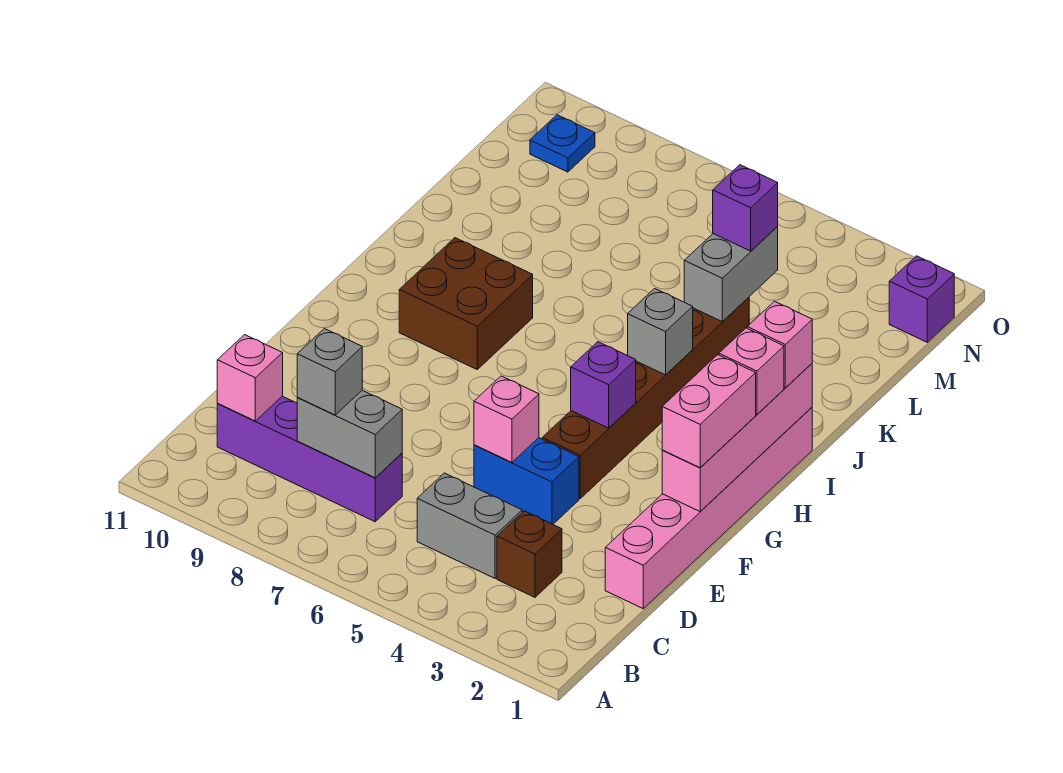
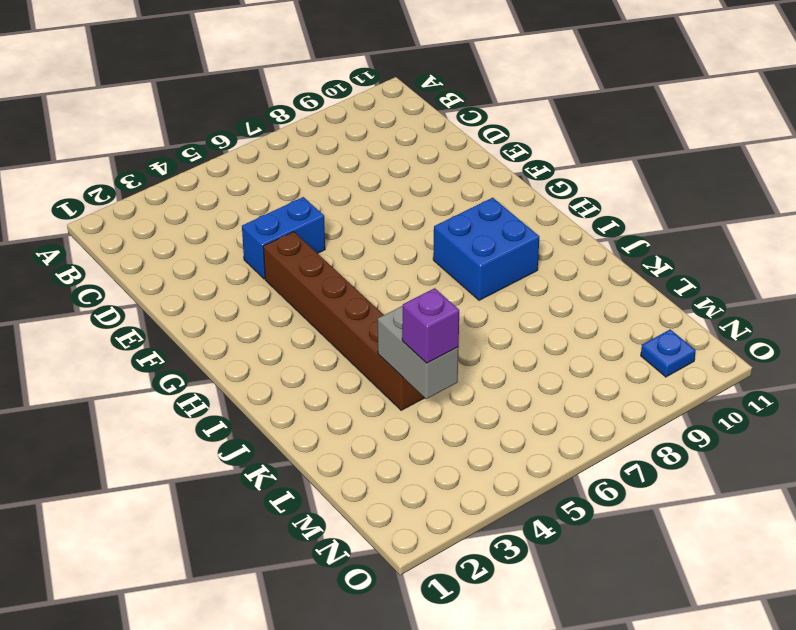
blue 2x2 brick [433,198,539,300] -> brown 2x2 brick [399,238,533,369]
none -> brown 1x1 brick [497,511,562,597]
none -> grey 1x2 brick [417,473,522,578]
none -> purple 1x4 brick [217,396,402,522]

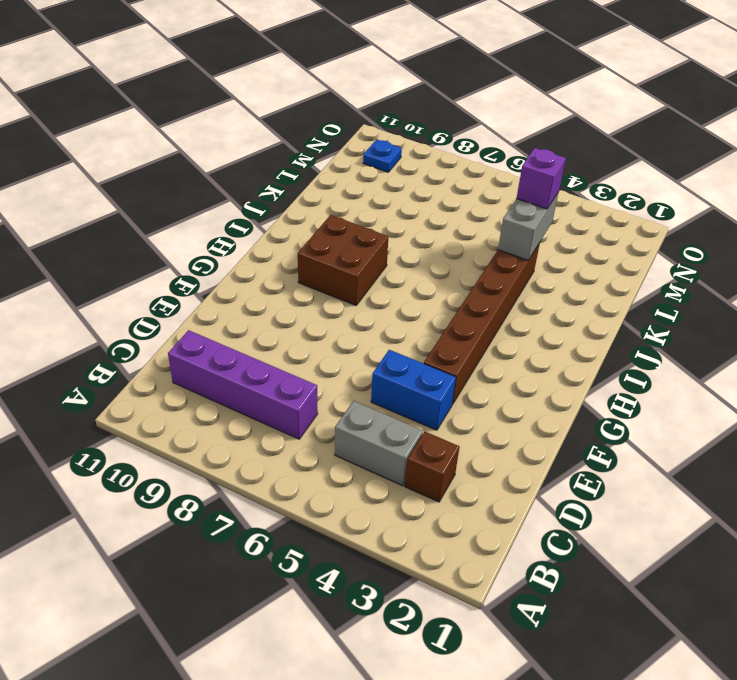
none -> pink 1x6 brick [605,407,812,608]
none -> purple 1x1 brick [889,256,954,342]
none -> grey 1x2 brick [297,390,402,478]

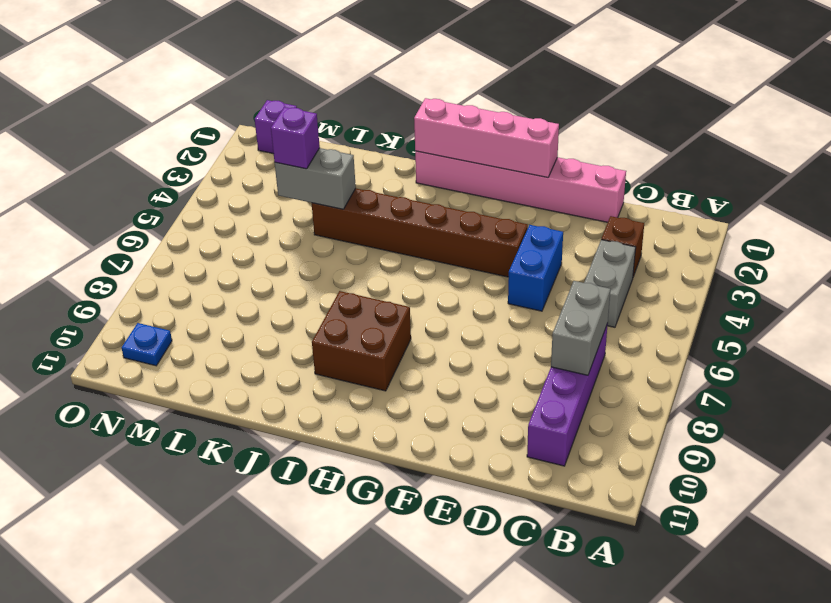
none -> pink 1x1 brick [217,335,283,421]
none -> pink 1x1 brick [474,376,539,462]
none -> purple 1x1 brick [571,342,636,428]

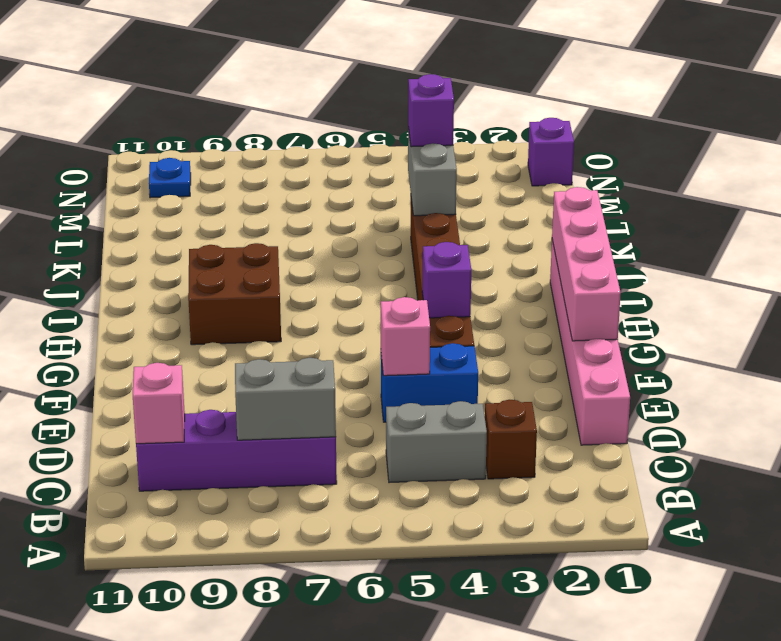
none -> grey 1x1 brick [628,288,693,375]
none -> grey 1x1 brick [297,329,362,415]
none -> pink 1x2 brick [662,355,756,468]

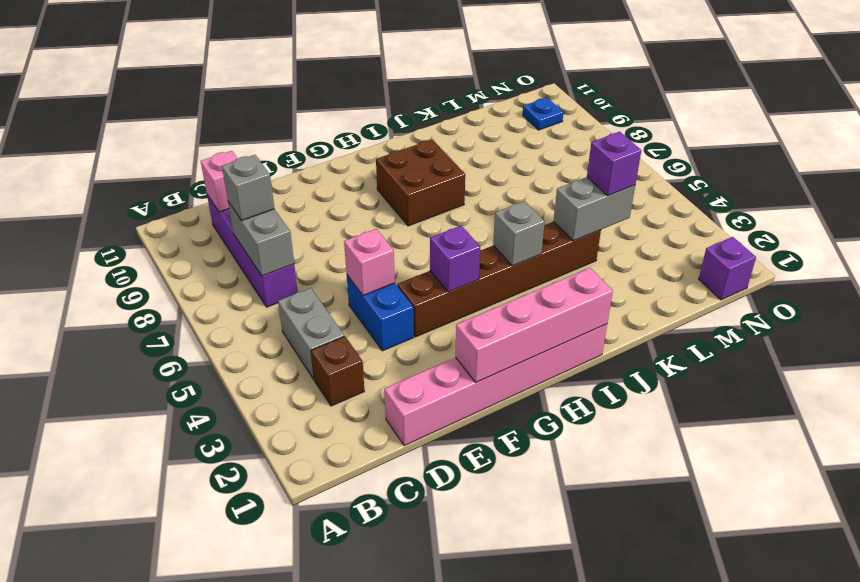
none -> pink 1x2 brick [662,355,756,468]
none -> pink 1x1 brick [719,328,784,414]
none -> pink 1x1 brick [747,301,812,388]

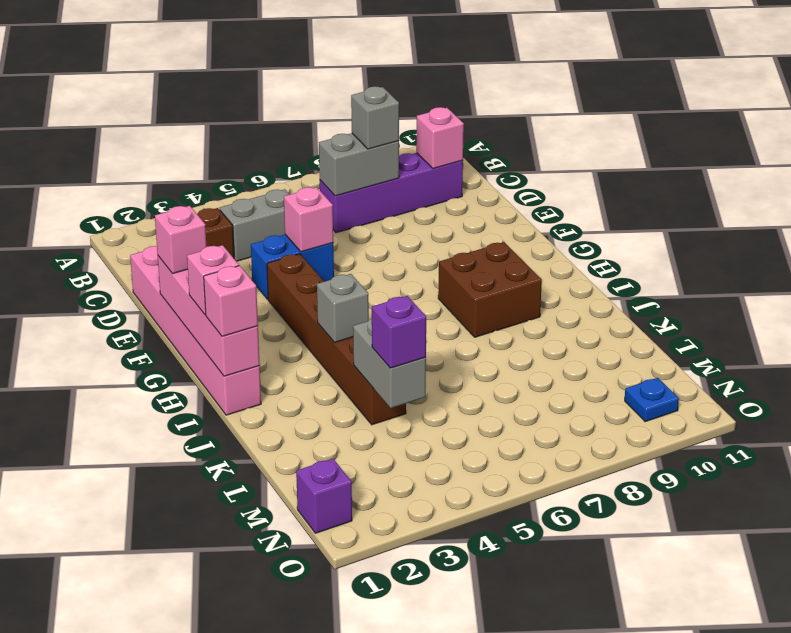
pink 1x1 brick [155,206,207,274] -> pink 1x2 brick [662,355,756,468]
none -> purple 1x1 brick [571,342,636,428]

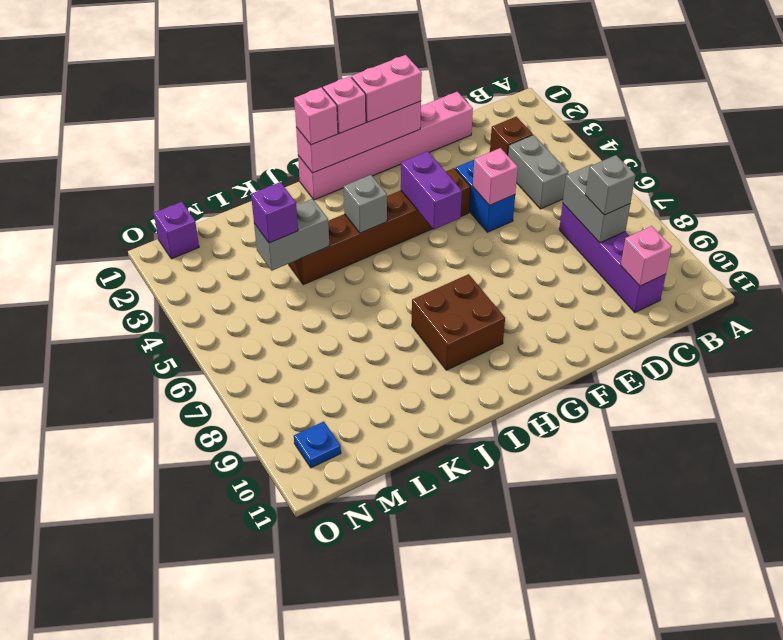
purple 1x2 brick [401,151,462,229] -> purple 1x1 brick [571,342,636,428]

